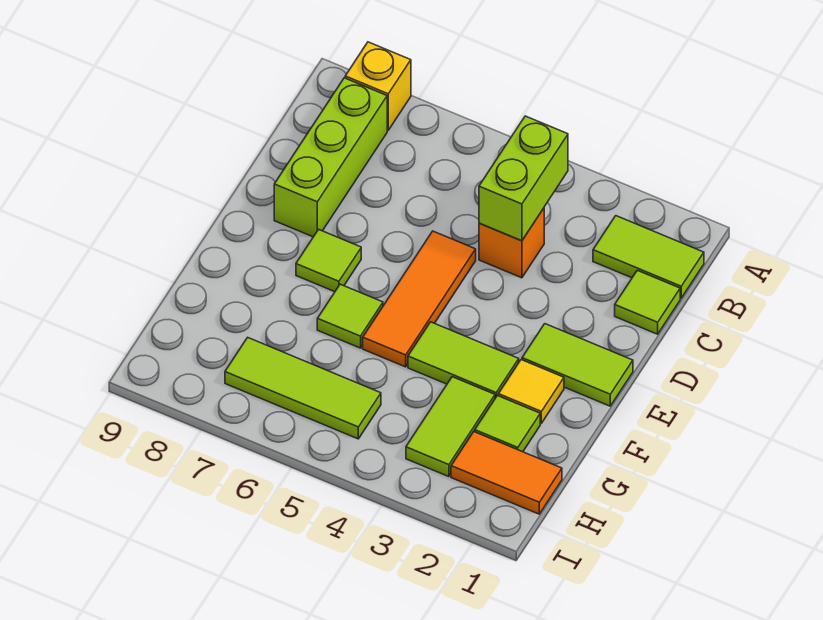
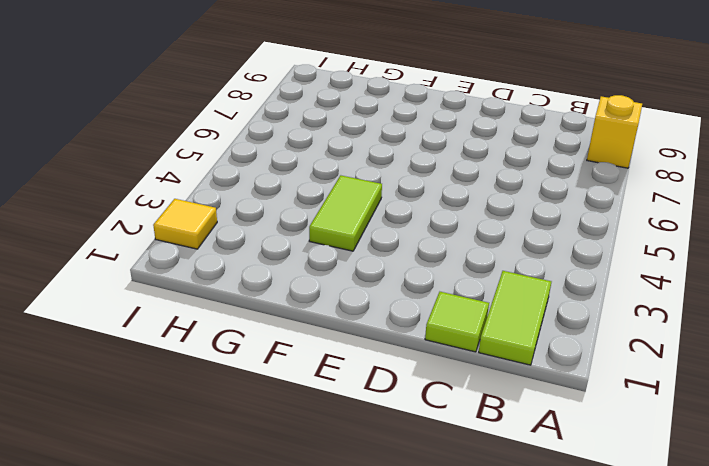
yellow 1x1 tile [153,199,217,249] -> yellow 1x1 tile moved to [498,360,564,423]
none -> lime 1x3 brick [274,78,387,237]
none -> orange 1x1 brick [479,208,544,278]
none -> orange 1x3 tile [363,231,476,367]

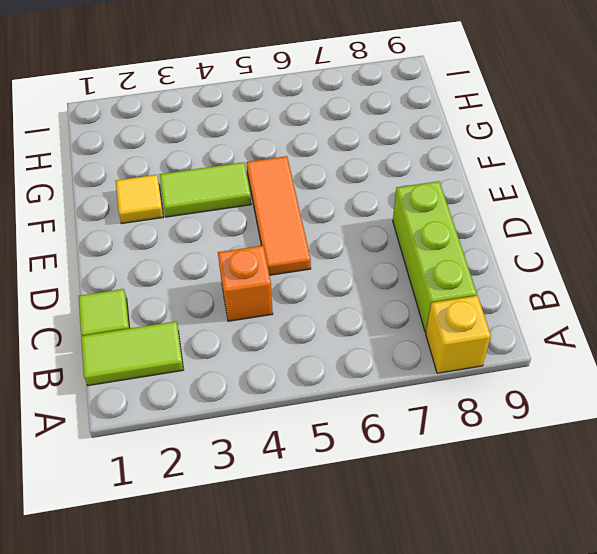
none -> lime 1x2 tile [522,324,633,406]
none -> lime 1x1 tile [296,229,361,292]
none -> lime 1x1 tile [317,284,383,348]

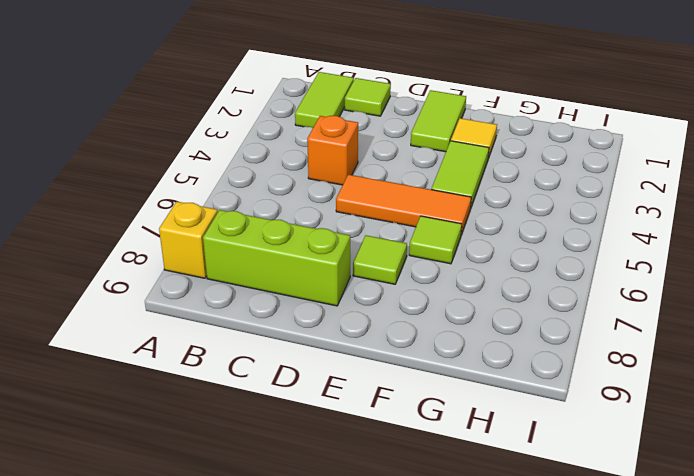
none -> lime 1x1 tile [475,396,540,452]
none -> lime 1x2 tile [406,377,495,477]
none -> orange 1x2 tile [451,432,562,514]

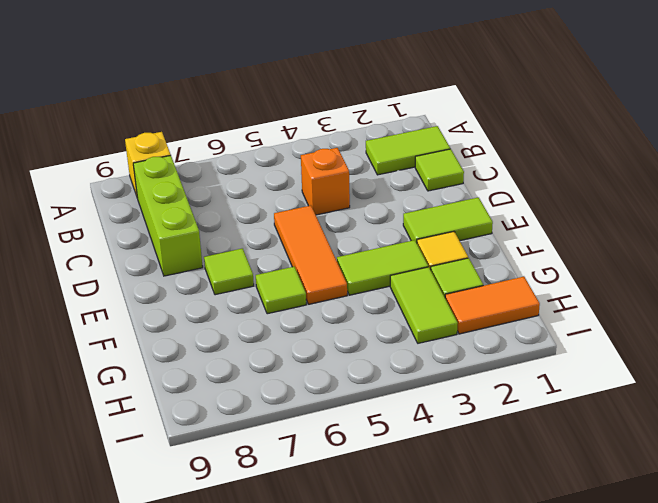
none -> lime 1x3 tile [225,337,381,439]
none -> lime 1x2 brick [479,116,568,241]

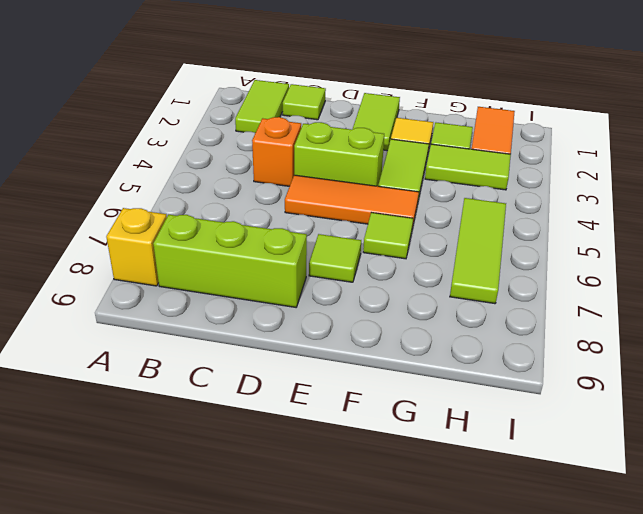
lime 1x2 brick [294,122,384,186] -> lime 1x2 brick moved to [479,116,568,241]

